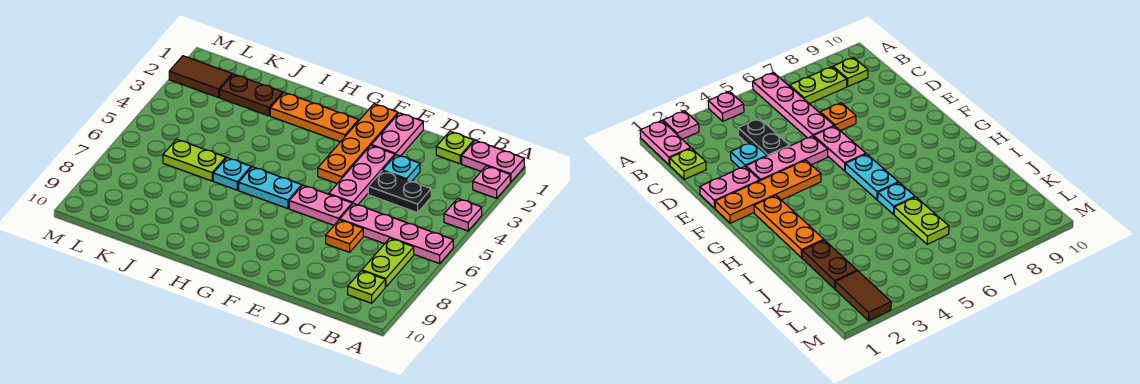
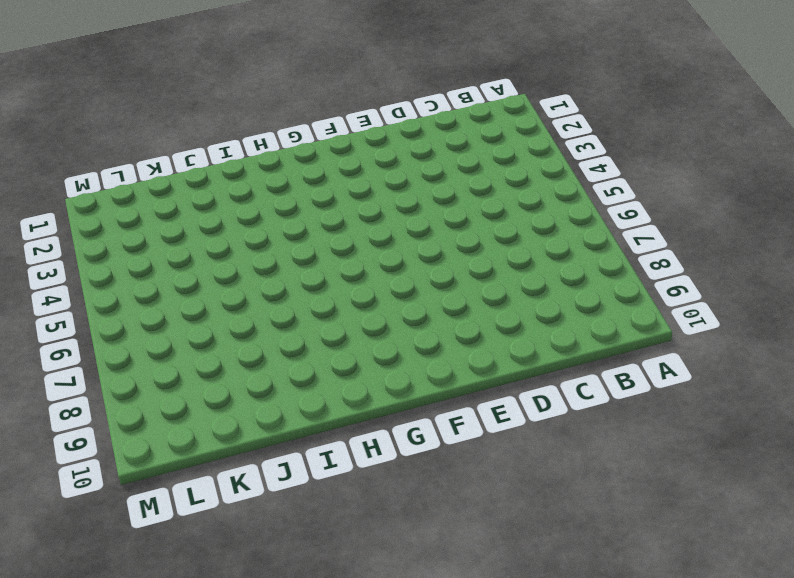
none -> pink 1x2 plate [462,140,524,182]
none -> pink 1x1 plate [473,166,510,198]
none -> pink 1x1 plate [444,199,482,231]

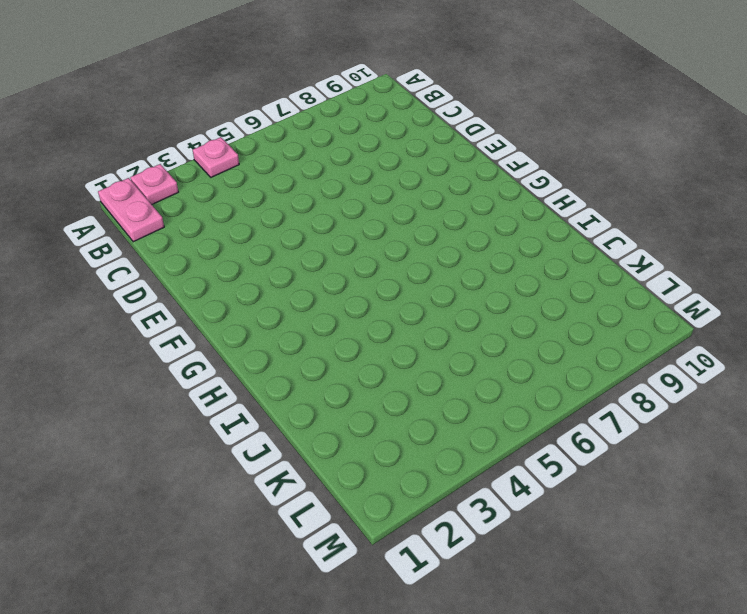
none -> pink 1x4 plate [340,204,453,264]
none -> lime 1x2 plate [362,238,414,287]
none -> lime 1x1 plate [348,271,385,303]

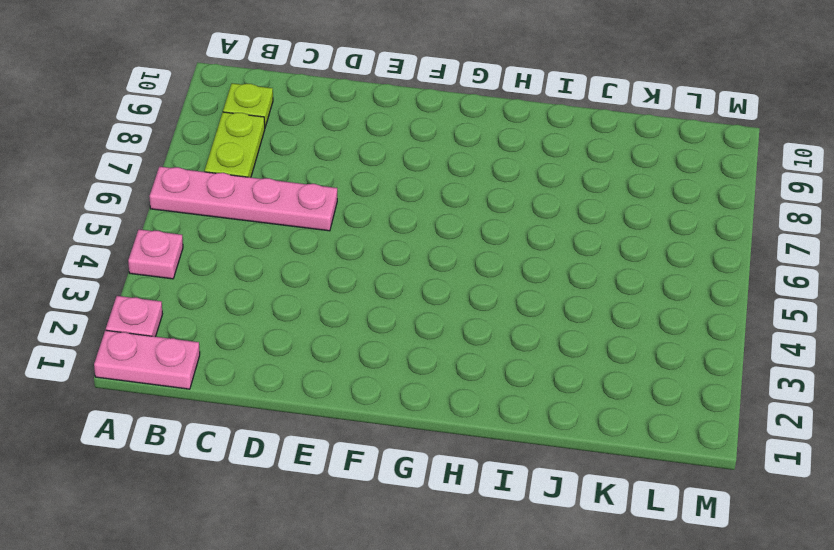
none -> lime 1x1 plate [436,131,474,164]
none -> black 1x2 plate [368,171,431,213]
none -> cyan 1x1 plate [383,155,420,182]

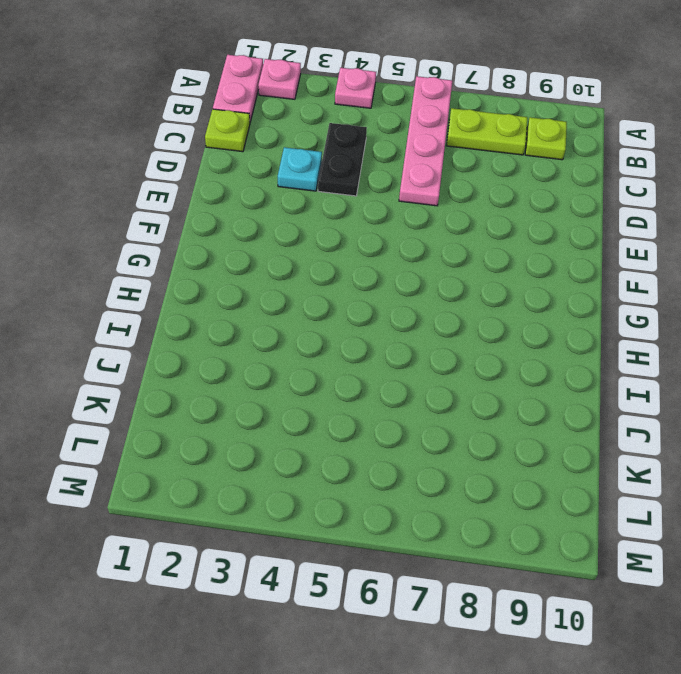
none -> orange 1x1 plate [326,220,363,252]
none -> pink 1x2 plate [371,113,423,156]
none -> pink 1x3 plate [329,146,395,205]

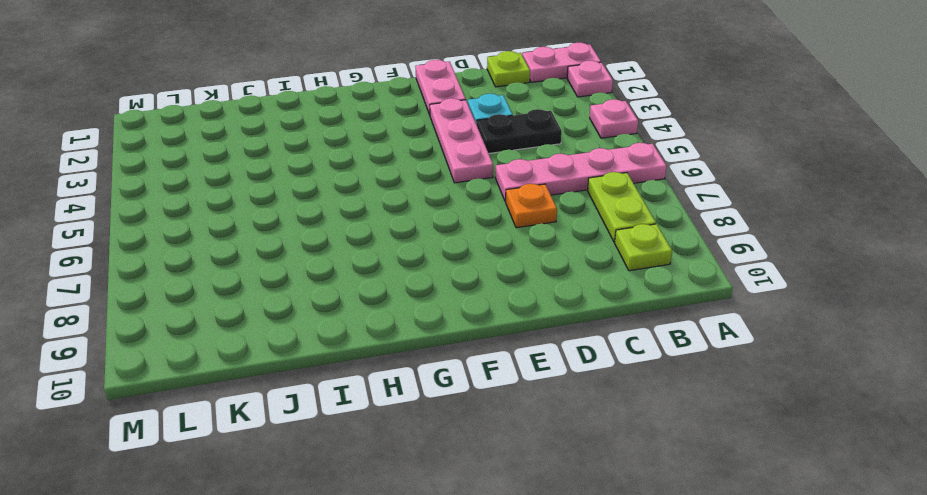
none -> pink 1x2 plate [289,185,352,225]
none -> orange 1x4 plate [318,104,398,183]
none -> orange 1x3 plate [270,93,359,142]

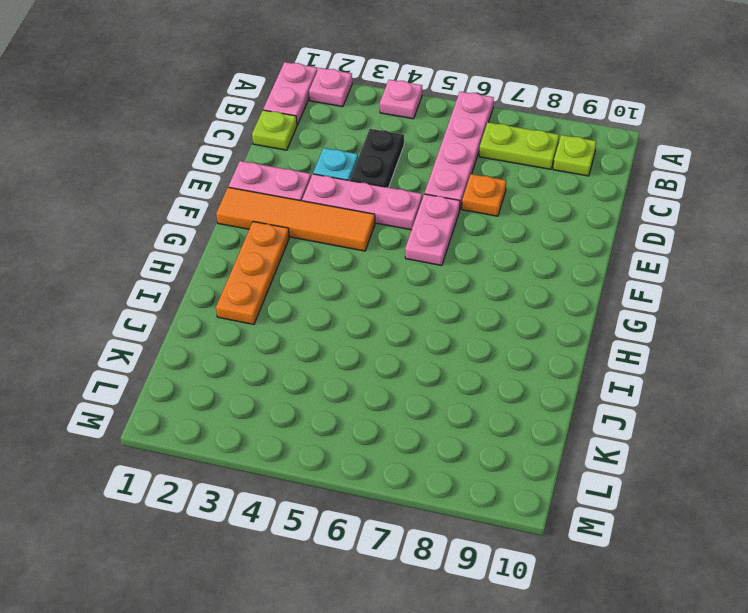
orange 1x4 tile [216,187,375,251] -> orange 1x4 plate [318,104,398,183]
none -> cyan 1x2 plate [239,167,302,209]
none -> cyan 1x1 plate [213,158,251,190]
none -> brown 1x2 plate [220,74,283,116]

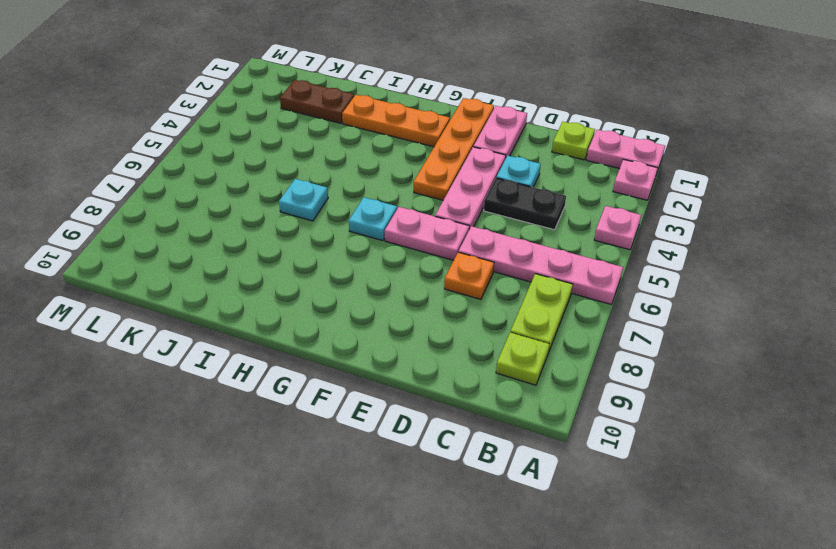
cyan 1x1 plate [349,197,397,241] -> cyan 1x2 plate [239,167,302,209]
none -> lime 1x2 plate [163,139,226,181]
none -> brown 1x2 tile [169,56,232,98]

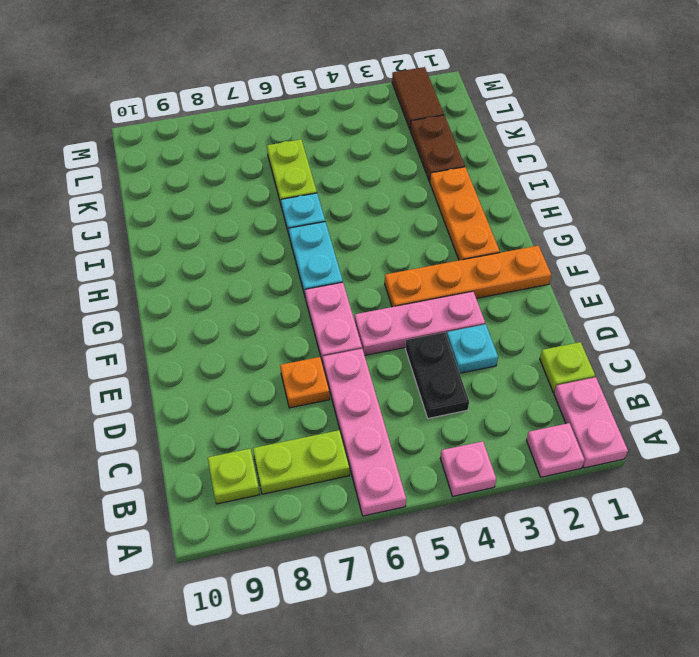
none -> pink 1x2 plate [371,113,423,156]

